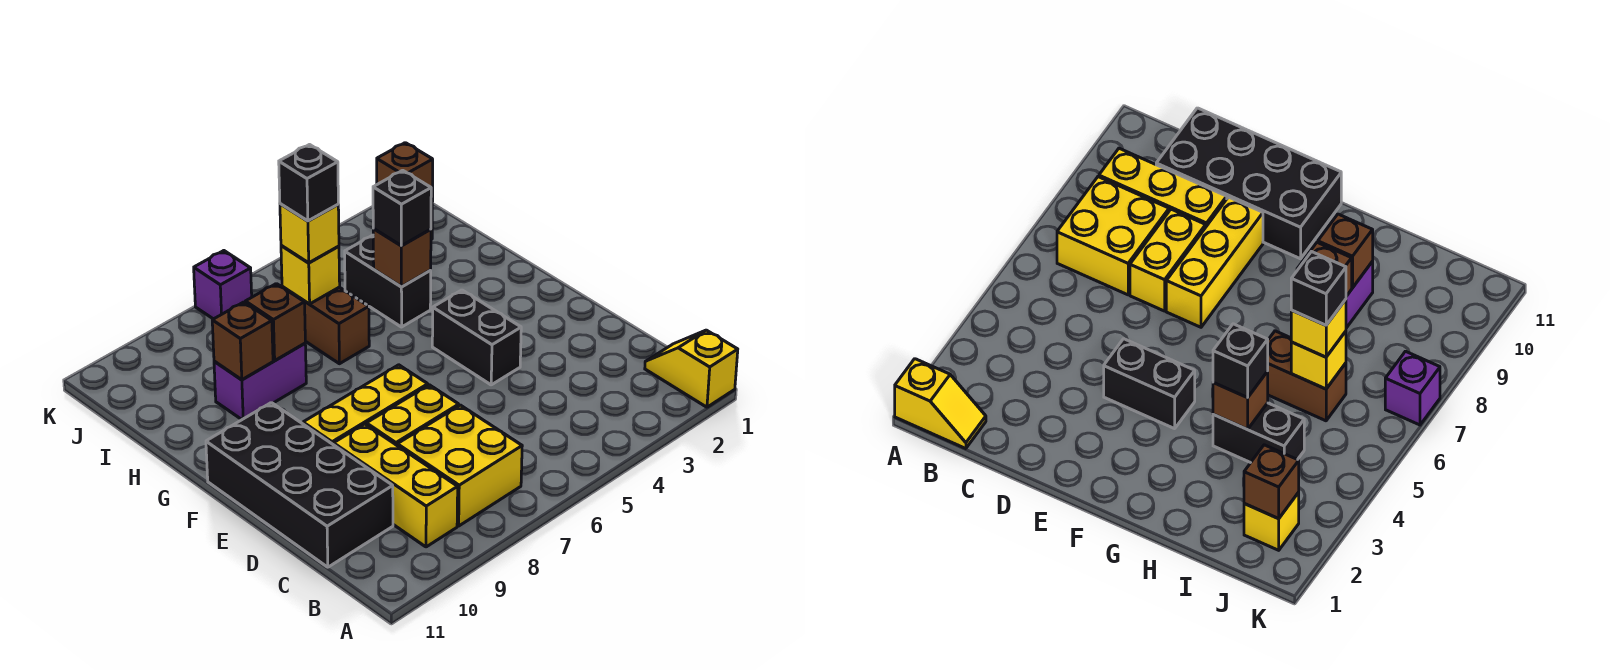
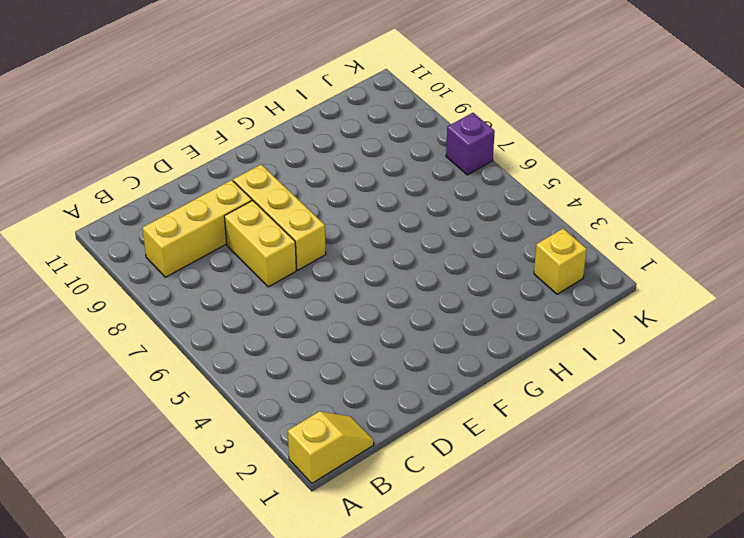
none -> yellow 2x2 brick [397,405,522,526]
none -> black 2x4 brick [206,403,393,567]
none -> black 1x2 brick [432,290,521,385]

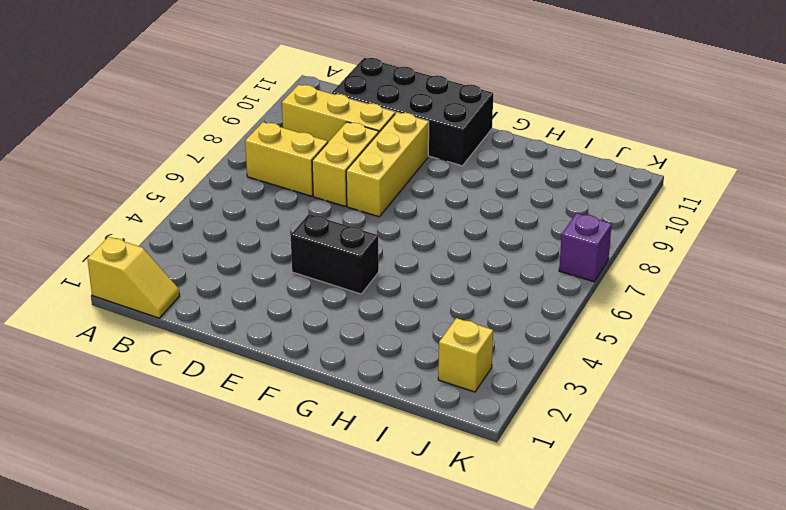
yellow 1x2 brick [245,122,328,196] -> yellow 2x2 brick [397,405,522,526]
none -> black 1x2 brick [345,235,431,327]
none -> brown 1x2 brick [282,287,369,364]
none -> purple 1x2 brick [214,344,306,419]

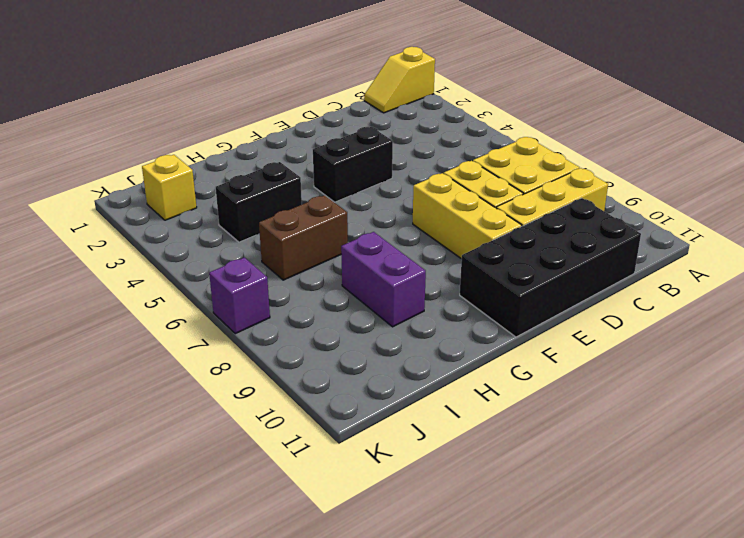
none -> brown 1x1 brick [373,229,431,287]
none -> brown 1x1 brick [245,284,305,360]
none -> brown 1x1 brick [212,302,273,380]

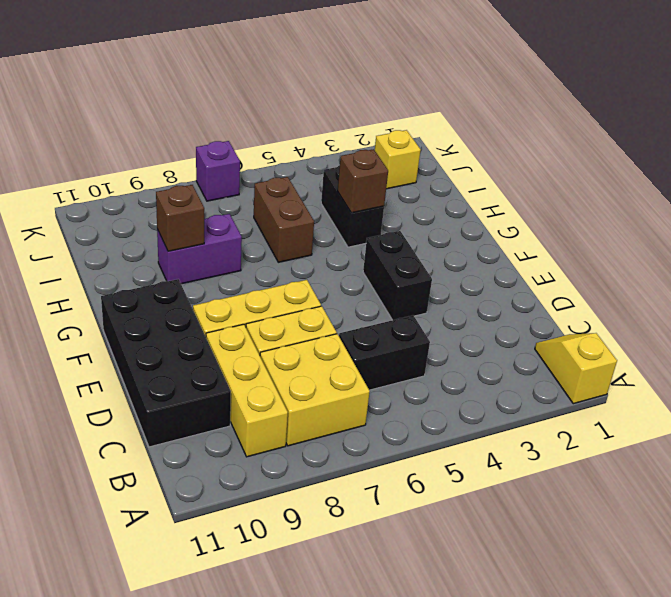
black 1x2 brick [339,316,430,390] -> none
none -> brown 1x1 brick [245,284,305,360]
none -> yellow 1x1 brick [281,245,340,304]
none -> brown 1x1 brick [377,143,433,200]

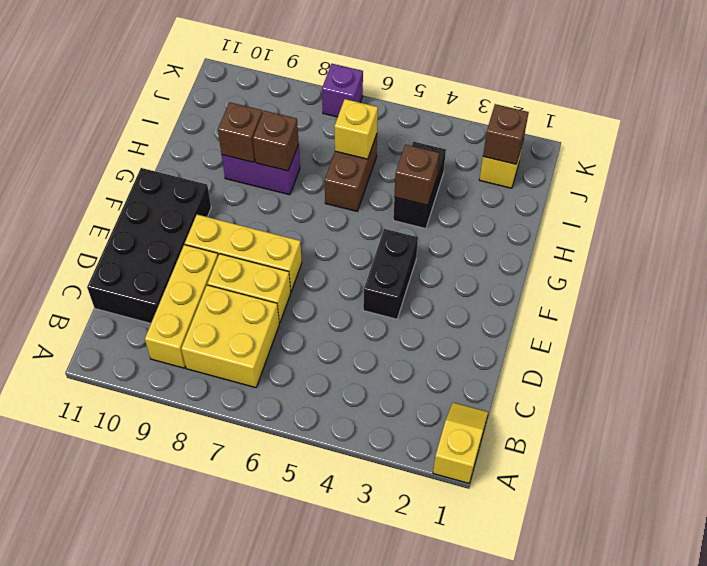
none -> black 1x1 brick [373,170,431,246]
none -> yellow 1x1 brick [280,204,339,263]
none -> black 1x1 brick [279,145,338,221]

